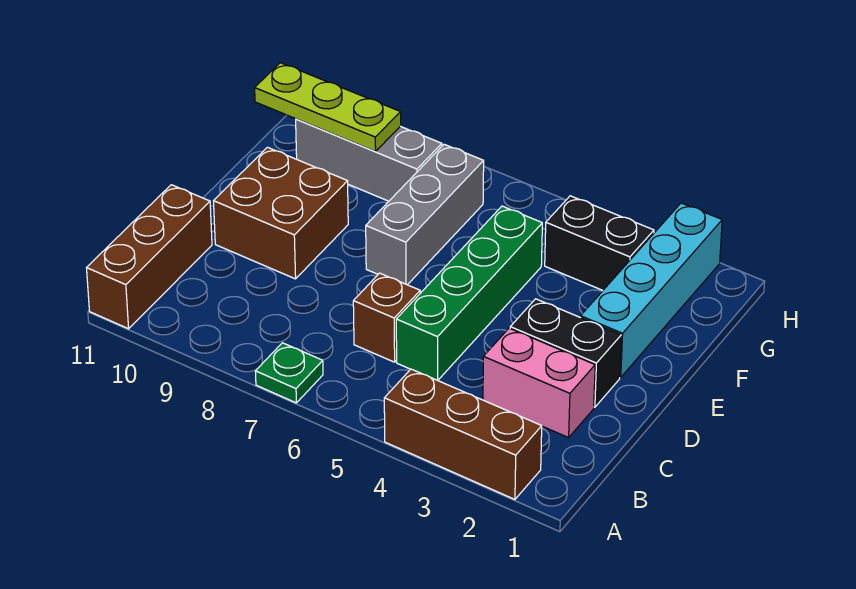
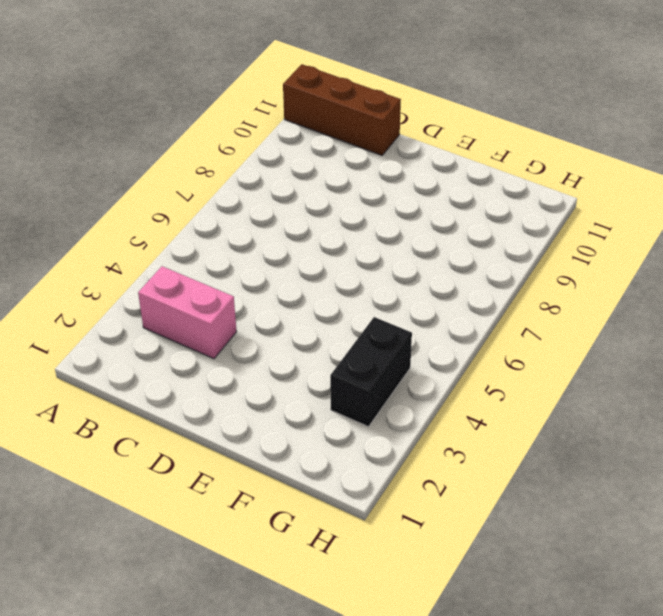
pink 1x2 brick [138,266,237,359] -> pink 1x2 brick turned to [483,328,595,438]
none -> brown 1x3 brick [384,369,542,499]
none -> green 1x1 plate [255,343,323,403]
none -> green 1x4 brick [396,206,542,380]

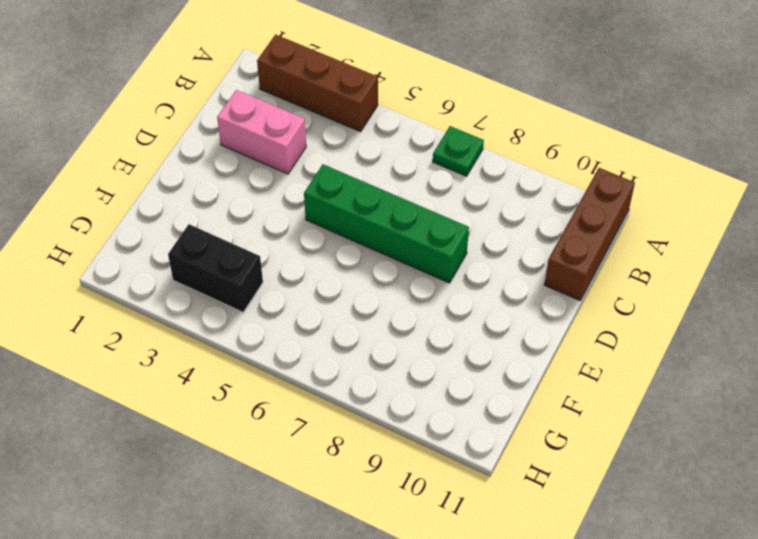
green 1x4 brick [304,164,469,283] -> green 1x4 brick turned to [396,206,542,380]
none -> brown 1x1 brick [353,273,420,362]
none -> black 1x2 brick [510,299,621,407]
none -> brown 2x2 brick [214,147,348,279]

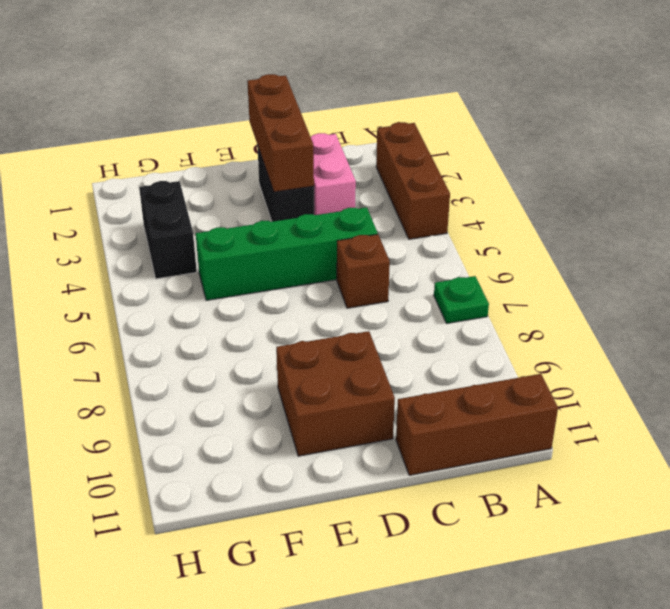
brown 1x3 brick [247,74,314,192] -> none
none -> cyan 1x4 brick [581,203,722,377]
none -> grey 1x3 brick [366,144,484,285]
none -> grey 1x3 brick [296,119,442,201]

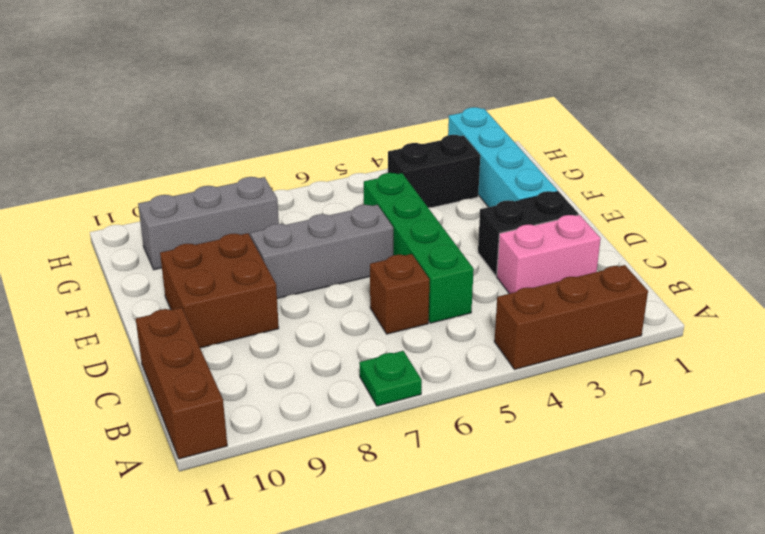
grey 1x3 brick [250,205,393,299] -> grey 1x3 brick turned to [366,144,484,285]
none -> lime 1x3 plate [255,63,401,151]

